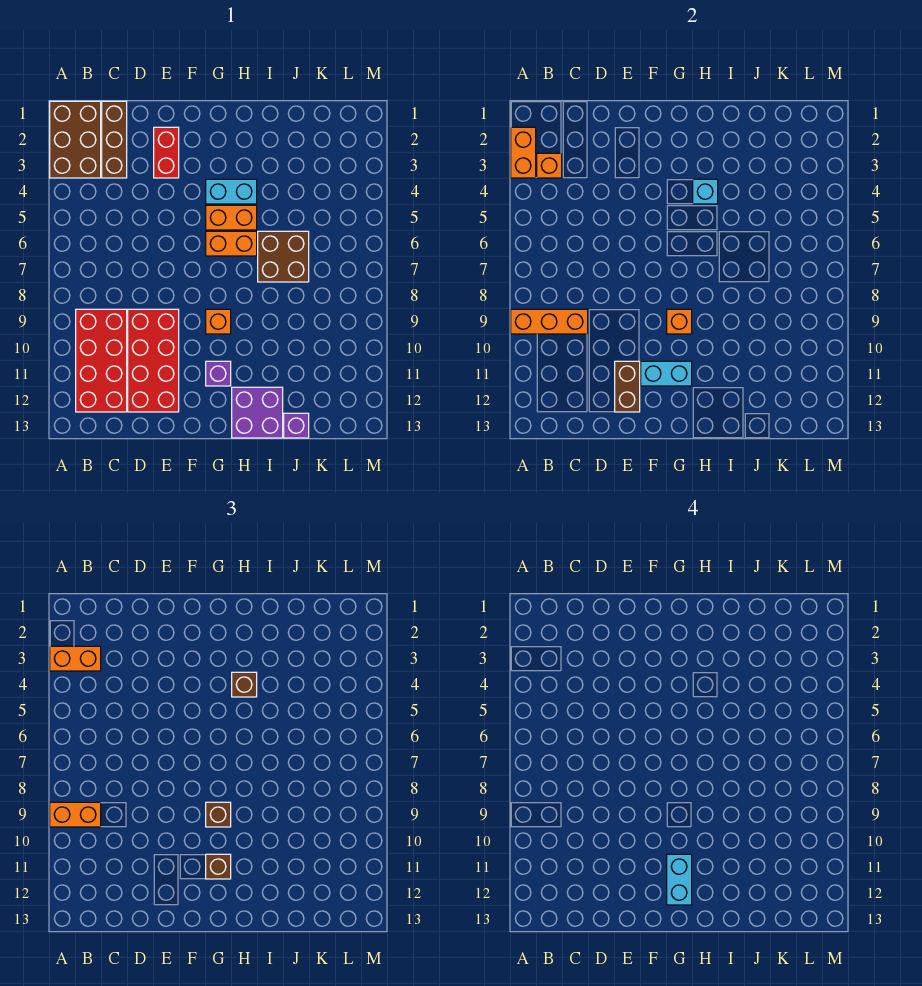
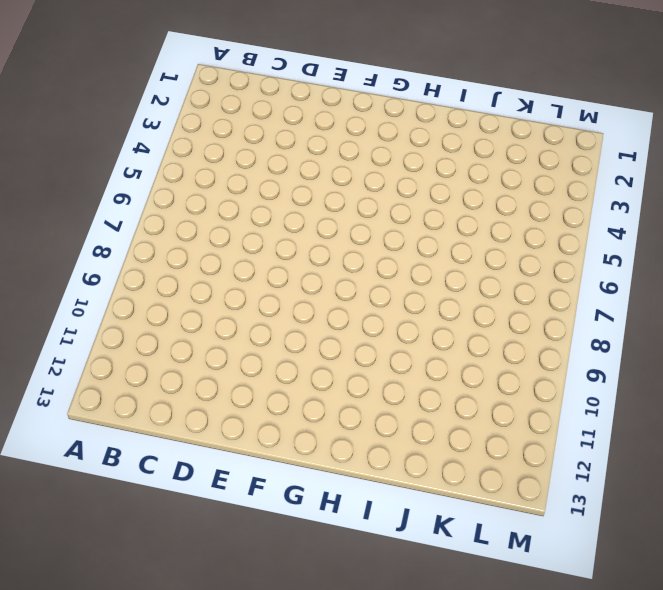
none -> brown 2x3 brick [50,101,101,178]
none -> red 2x4 brick [76,309,127,412]
none -> brown 1x3 brick [102,101,127,178]

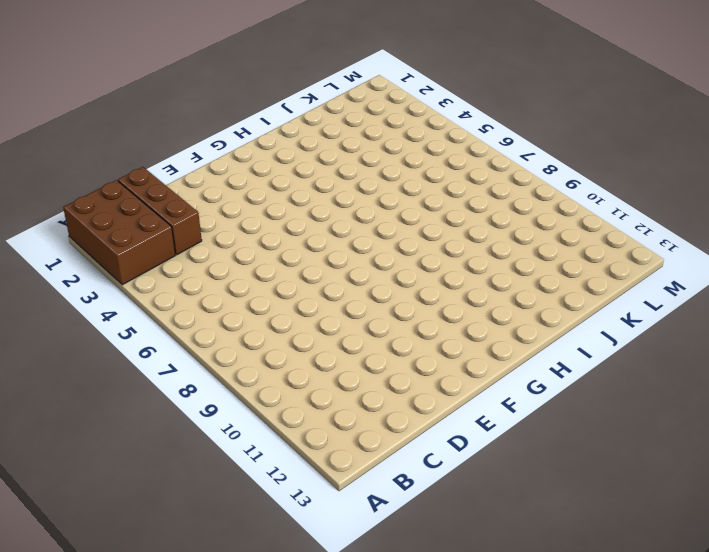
none -> red 2x4 brick [76,309,127,412]
none -> red 2x4 brick [128,309,179,412]
none -> red 1x2 brick [154,127,179,178]

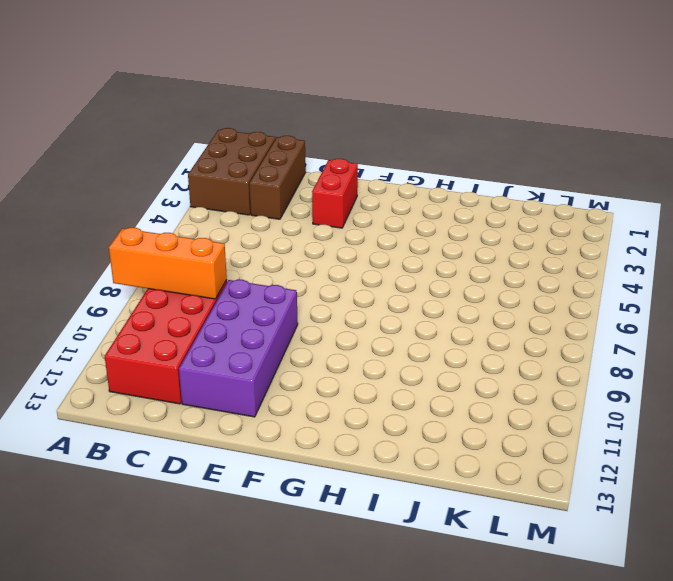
purple 2x4 brick [179,280,298,417] -> red 2x4 brick [128,309,179,412]
none -> cyan 1x2 brick [206,179,257,204]
none -> orange 1x2 brick [206,205,257,230]
none -> orange 1x2 brick [206,231,257,256]

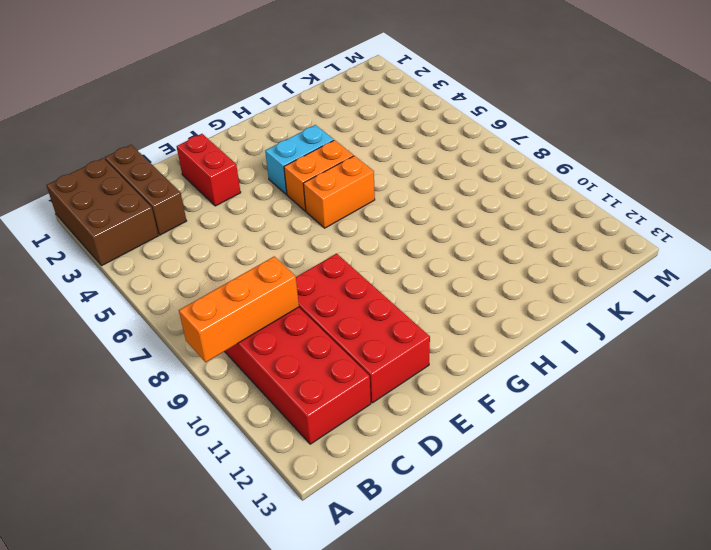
none -> orange 1x1 brick [206,309,231,334]
none -> purple 1x1 brick [206,361,231,386]
none -> purple 2x2 brick [232,387,283,438]

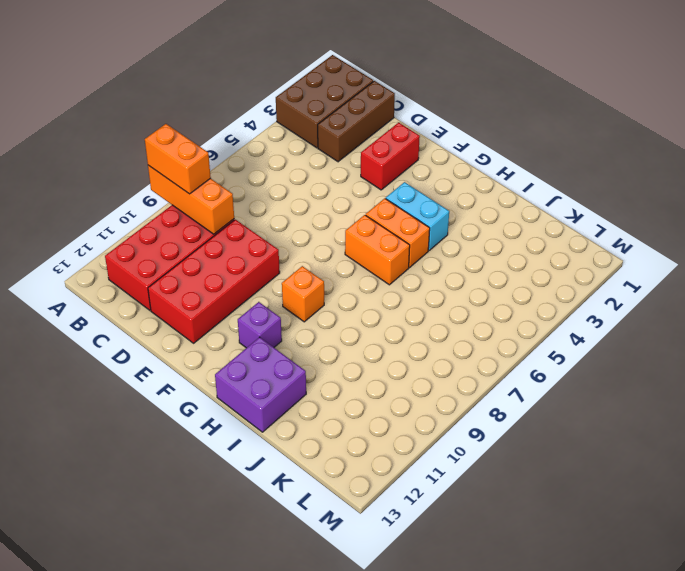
none -> brown 2x2 brick [258,231,309,282]
none -> purple 1x1 brick [284,413,309,438]
none -> orange 1x2 brick [511,127,536,178]

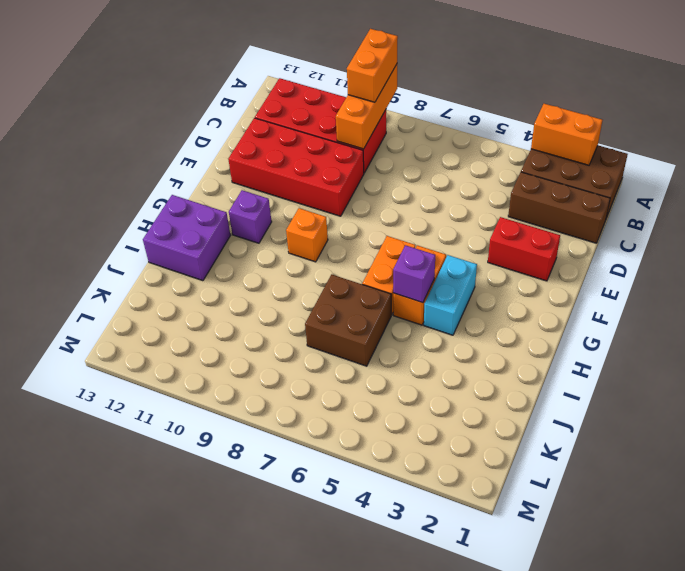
purple 1x1 brick [393,245,435,303] -> purple 1x1 brick moved to [284,413,309,438]
none -> orange 1x1 brick [537,153,562,178]
none -> brown 1x2 brick [615,361,640,412]
none -> cyan 1x2 brick [641,361,692,386]

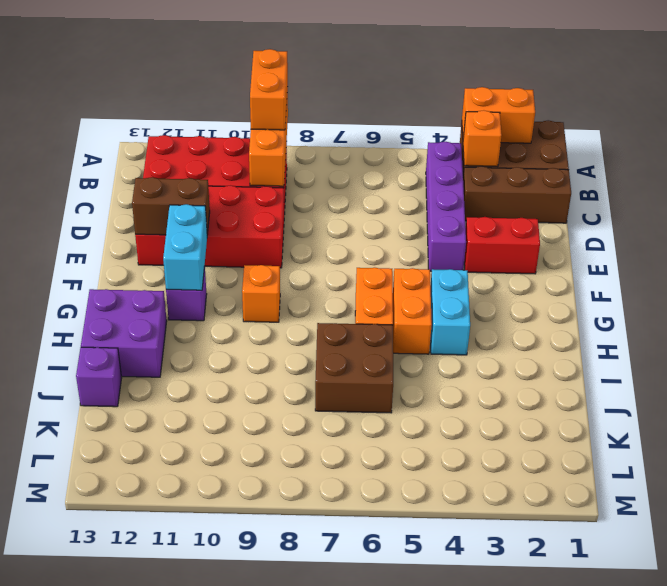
purple 1x4 brick [426,142,466,271] -> none
none -> orange 1x1 brick [667,309,692,334]
none -> cyan 1x1 brick [693,179,718,204]
none -> orange 1x2 brick [50,646,101,671]

